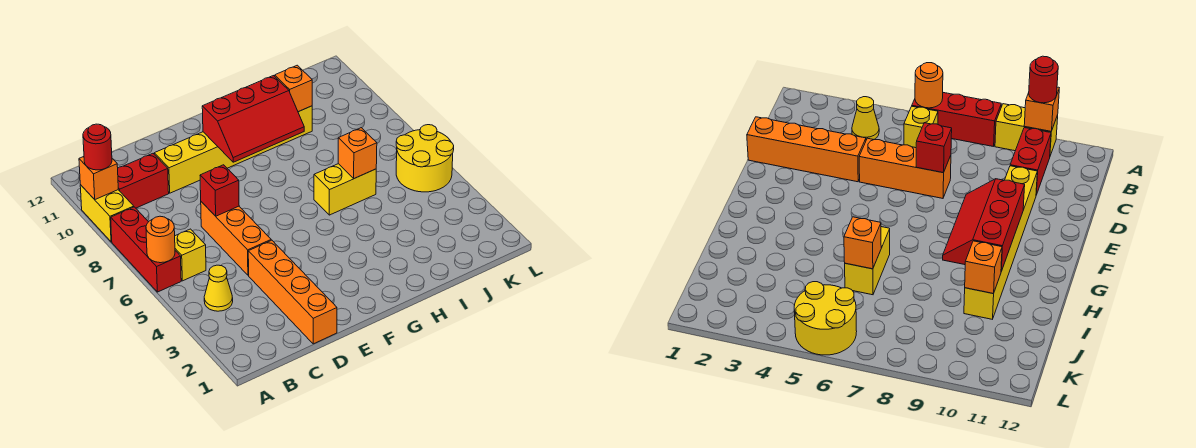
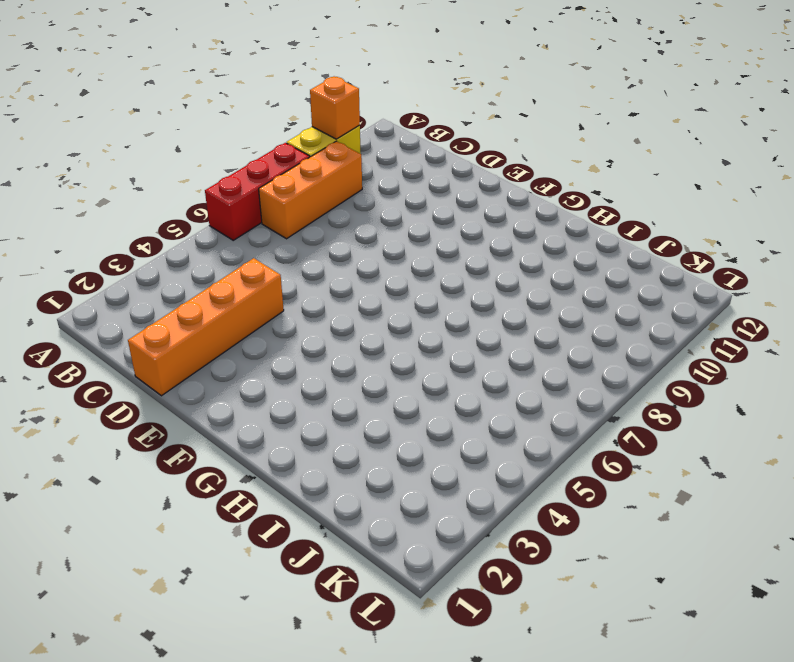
orange 1x3 brick [259,141,362,239] -> orange 1x3 brick moved to [201,202,271,275]
none -> yellow 1x1 cone [204,265,233,311]
none -> yellow 1x1 brick [175,229,206,281]
none -> red 1x2 brick [118,154,169,208]

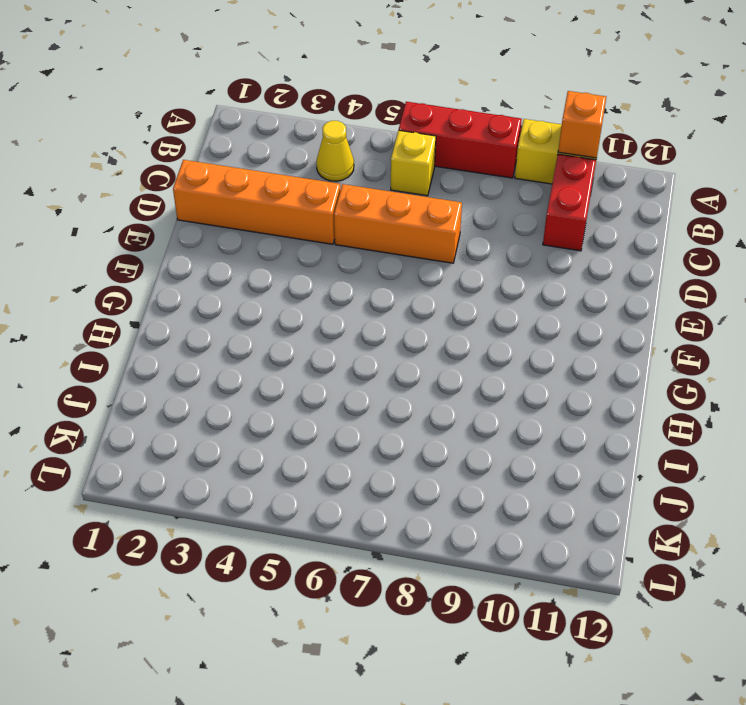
none -> yellow 1x6 brick [154,106,312,193]
none -> yellow 1x2 brick [314,164,376,215]
none -> yellow 2x2 round brick [396,125,454,192]

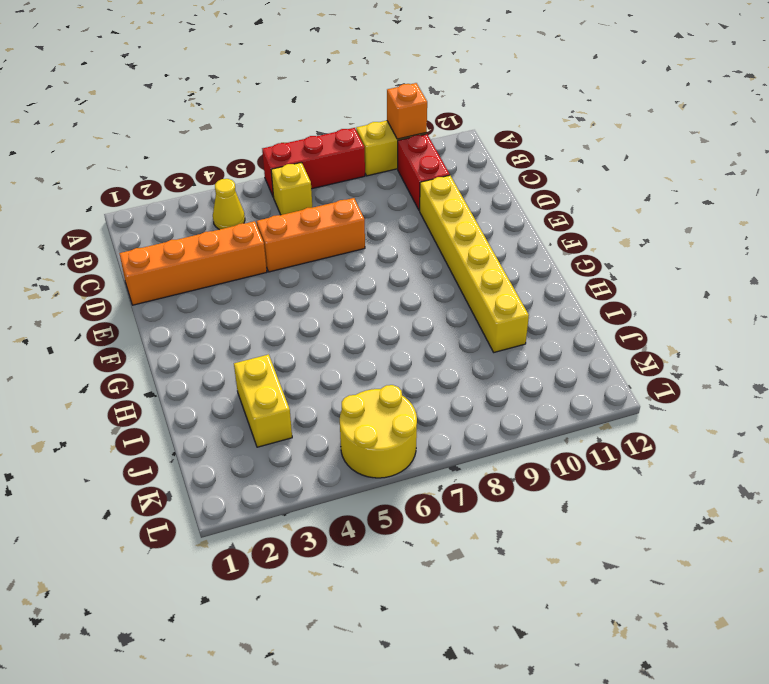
yellow 1x2 brick [234,354,292,447] -> yellow 1x2 brick moved to [314,164,376,215]
none -> orange 1x1 round brick [146,216,175,263]
none -> red 1x1 brick [200,165,239,216]
none -> red 2x3 slope [202,76,304,162]

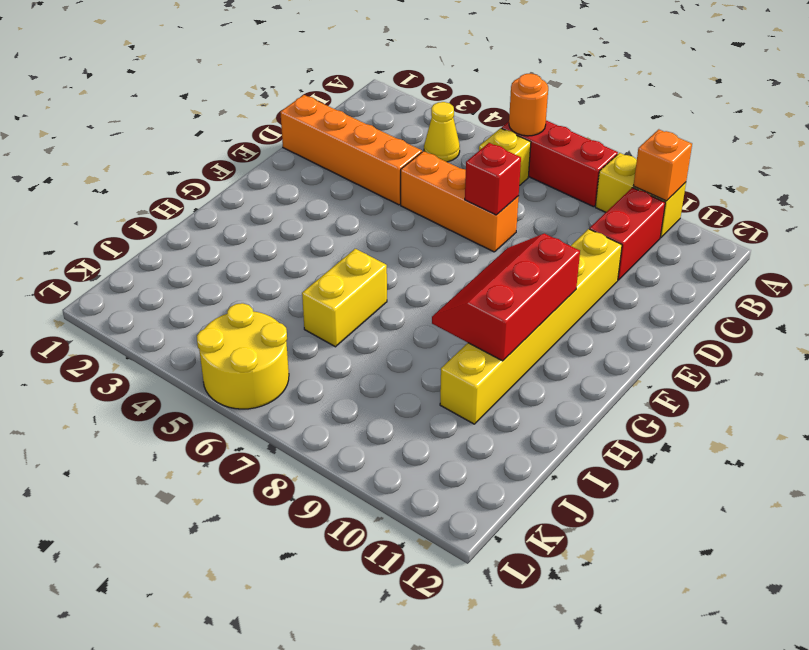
none -> orange 1x1 brick [338,128,377,178]
none -> orange 1x1 brick [275,65,312,112]
none -> red 1x1 round brick [83,124,112,170]

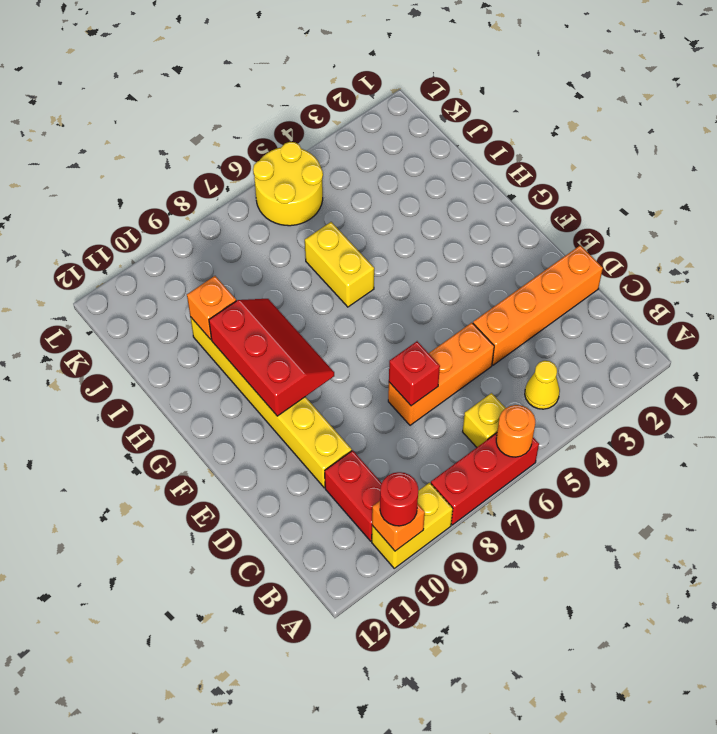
none -> orange 1x1 brick [338,128,377,178]

